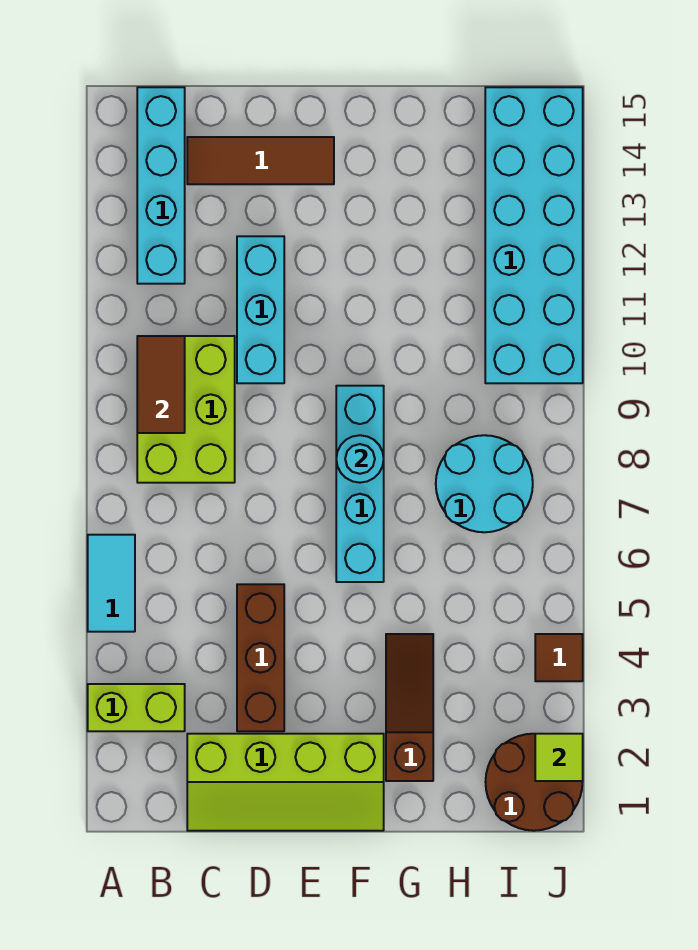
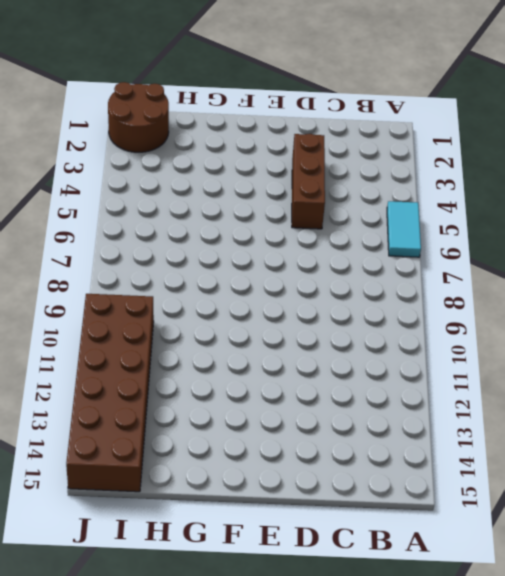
brown 2x6 brick [66,294,154,492] -> cyan 2x6 brick [485,87,583,383]
none -> lime 1x2 brick [88,684,185,731]
none -> lime 2x3 brick [137,336,235,483]
none -> cyan 1x4 brick [137,87,185,284]

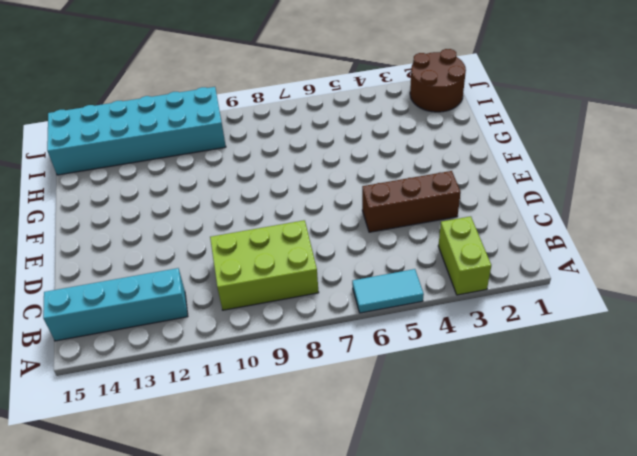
none -> lime 2x4 slope [187,734,384,831]
none -> brown 1x3 tile [187,137,334,184]
none -> cyan 1x3 brick [237,236,284,383]

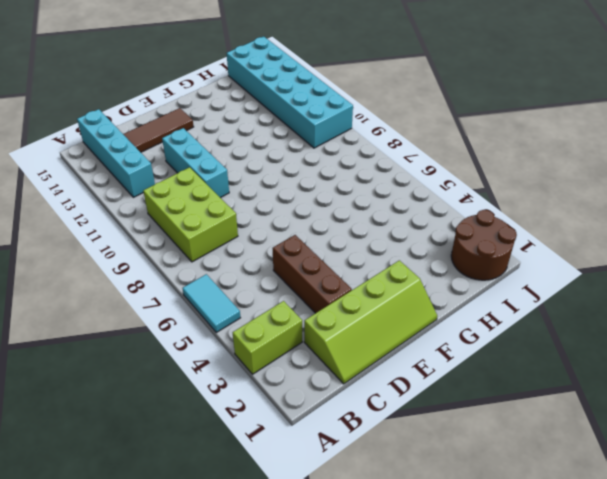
none -> cyan 1x4 brick [336,386,384,582]
none -> brown 1x3 slope [386,634,433,781]
none -> cyan 2x2 round brick [436,435,533,532]

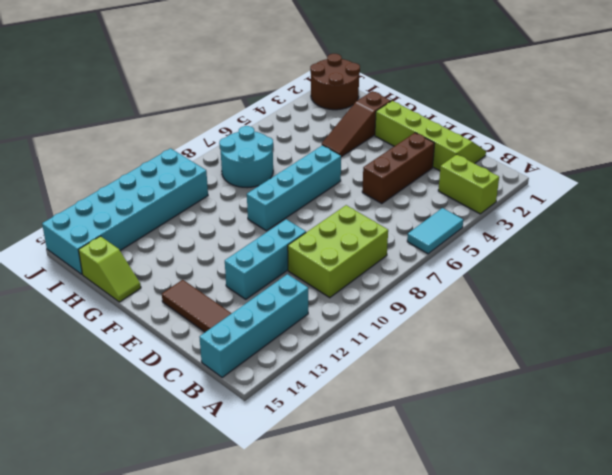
lime 1x2 slope [79,236,141,302] -> none
none -> brown 1x1 tile [535,634,583,681]
none -> brown 1x2 tile [137,336,185,433]
none -> cyan 1x1 round brick [336,435,384,483]

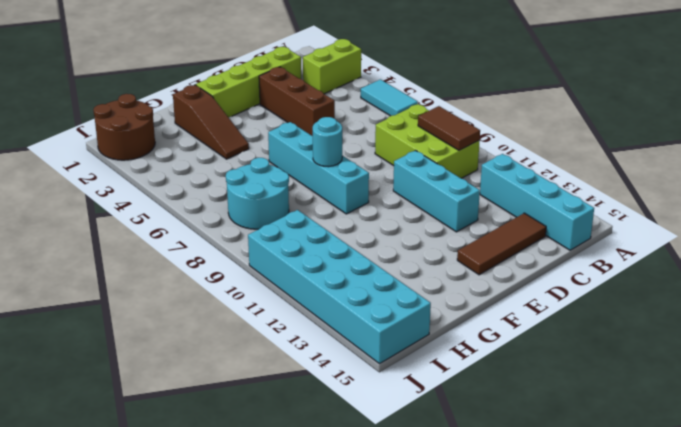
none -> brown 1x1 tile [535,634,583,681]
none -> lime 1x1 tile [535,734,583,781]

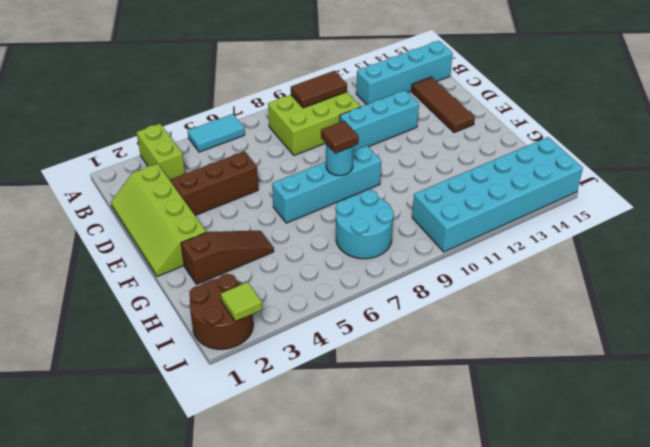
brown 1x1 tile [321,121,359,153] -> brown 1x1 tile moved to [535,634,583,681]

